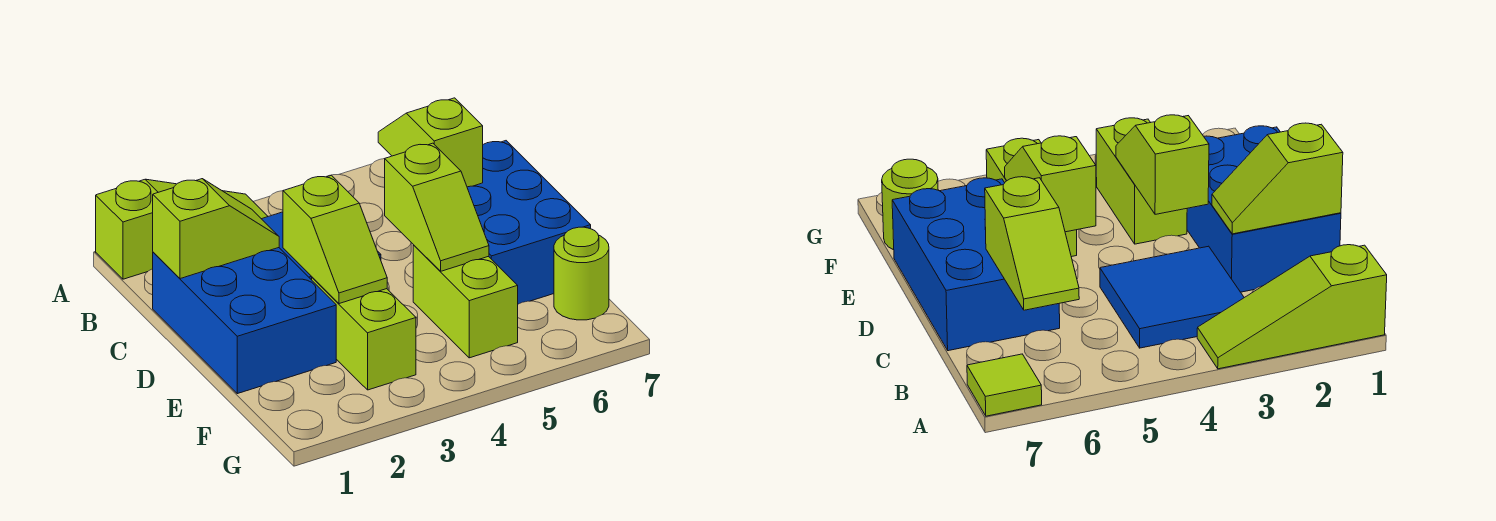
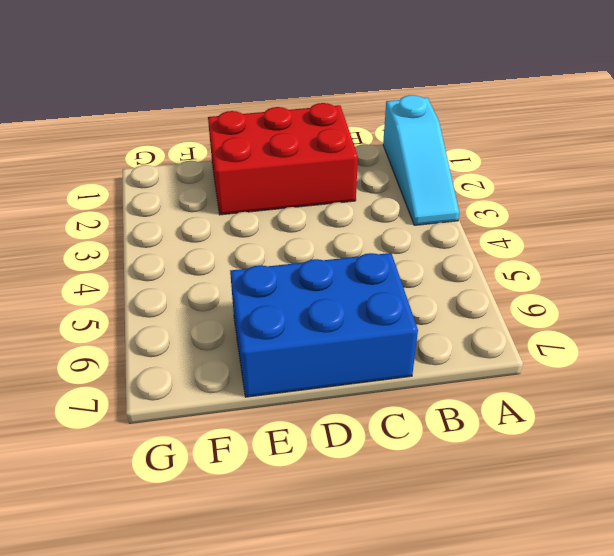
cyan 1x3 slope [383,95,459,225] -> lime 1x3 slope [96,179,268,279]
red 2x3 brick [208,103,358,215] -> blue 2x3 brick [153,248,336,394]
none -> lime 1x1 tile [967,354,1042,416]
none -> blue 2x2 tile [1100,246,1244,348]
none -> lime 1x2 brick [312,277,416,390]

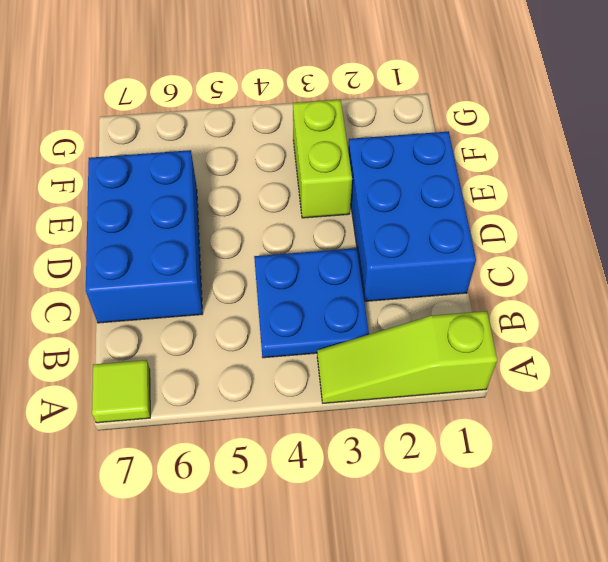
blue 2x2 plate [254,248,369,358] -> blue 2x2 tile [1100,246,1244,348]
none -> lime 1x2 brick [413,245,518,358]
none -> lime 1x1 round brick [554,227,609,320]
none -> lime 1x2 slope [378,98,483,187]

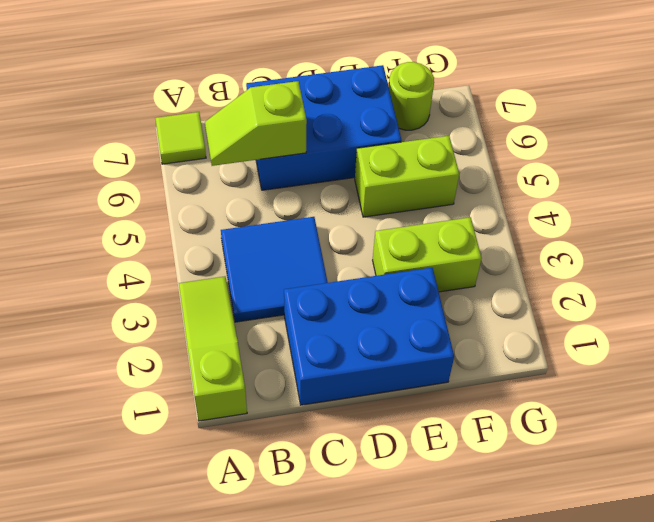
none -> lime 1x2 slope [153,179,279,279]
none -> lime 1x2 slope [283,175,387,304]
none -> lime 1x2 slope [385,143,489,271]

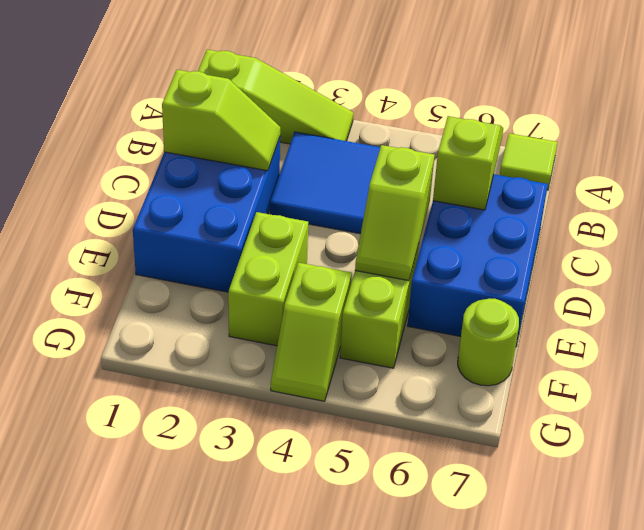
lime 1x2 slope [271,263,352,401] -> lime 1x2 slope moved to [283,175,387,304]

